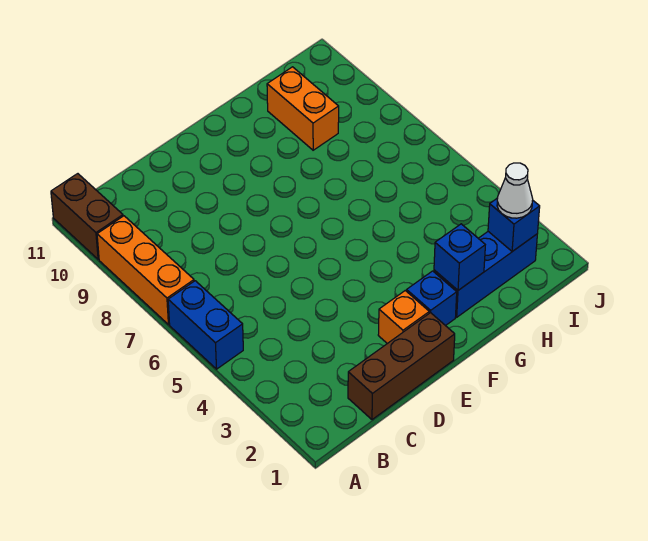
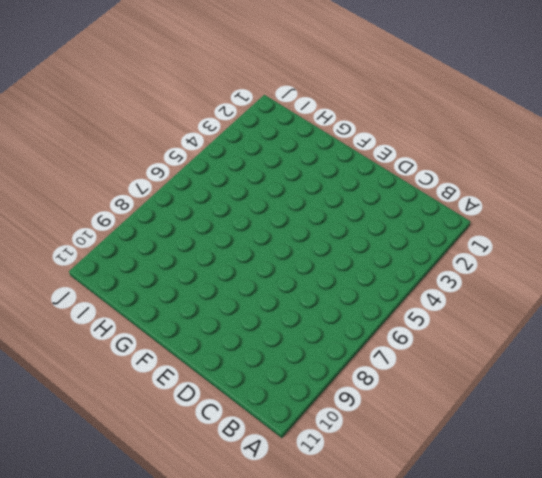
none -> blue 1x2 brick [168,281,243,369]
none -> orange 1x3 brick [97,216,194,325]

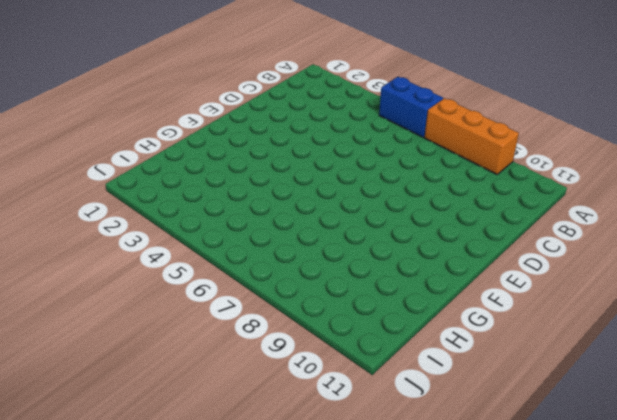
none -> brown 1x2 brick [51,174,123,259]
none -> brown 1x3 brick [348,313,455,420]

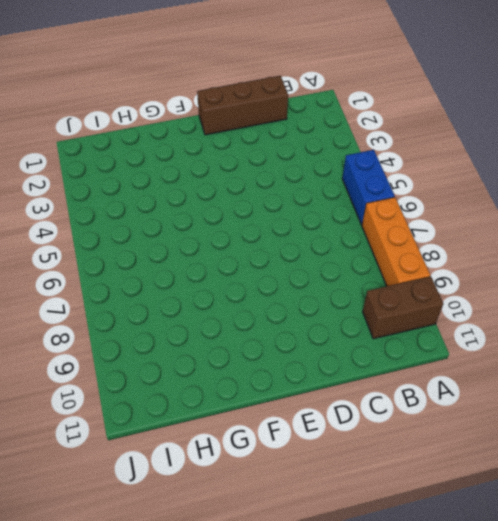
brown 1x2 brick [363,277,443,339] -> brown 1x2 brick turned to [51,174,123,259]
none -> orange 1x1 brick [378,291,429,344]
none -> blue 1x1 brick [407,271,457,326]

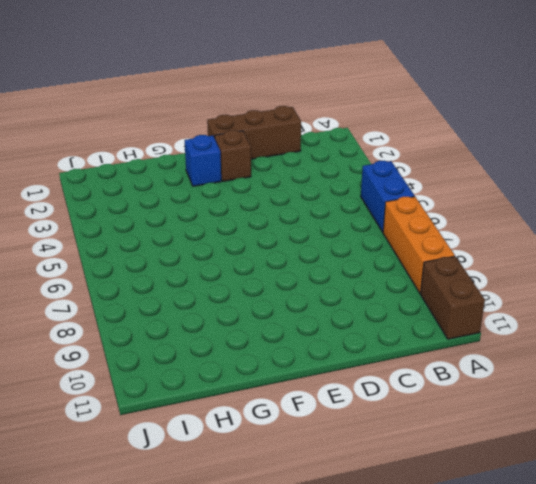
brown 1x1 brick [215,130,251,181] -> orange 1x1 brick [378,291,429,344]
none -> blue 1x3 brick [434,232,537,317]
none -> orange 1x2 brick [267,67,339,150]

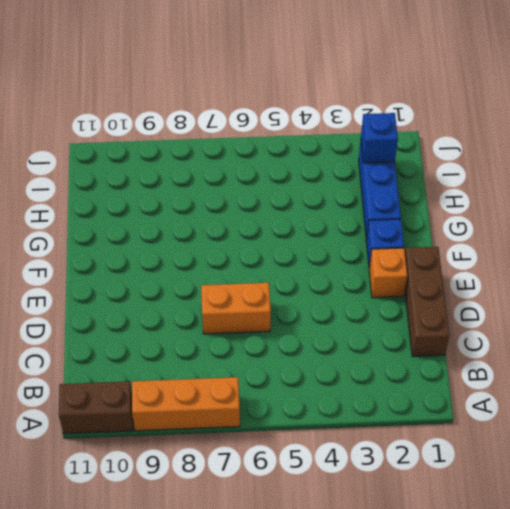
orange 1x2 brick [201,283,271,334] -> orange 1x2 brick moved to [267,67,339,150]
none -> blue 1x2 brick [168,281,243,369]
none -> blue 1x1 brick [434,224,485,290]

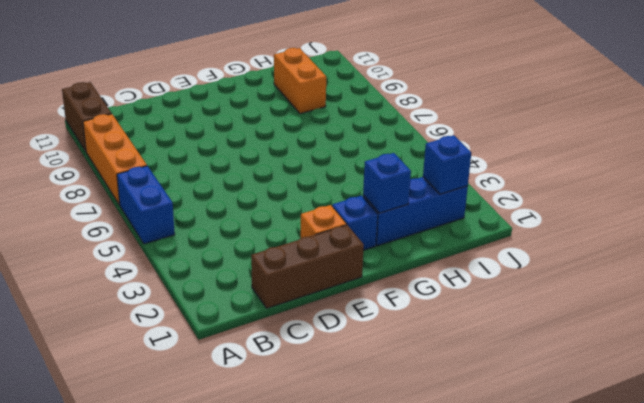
none -> white 1x1 cone [497,163,533,218]

